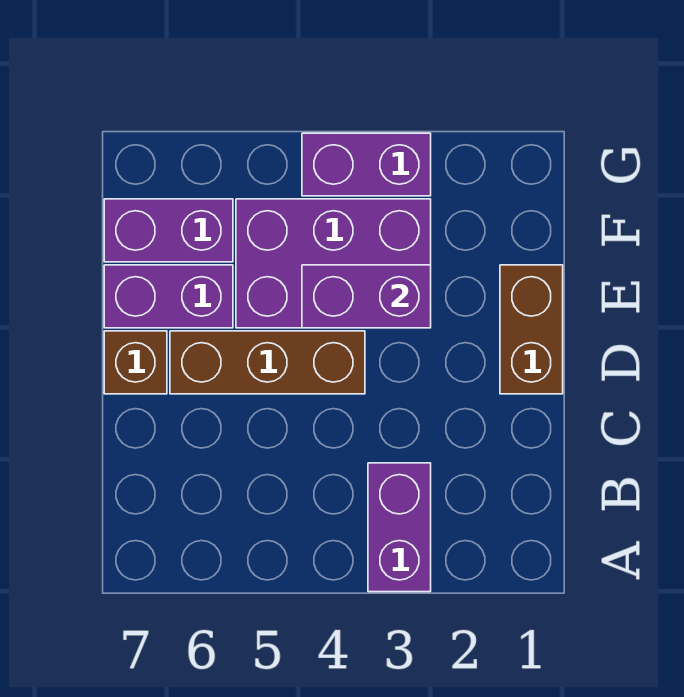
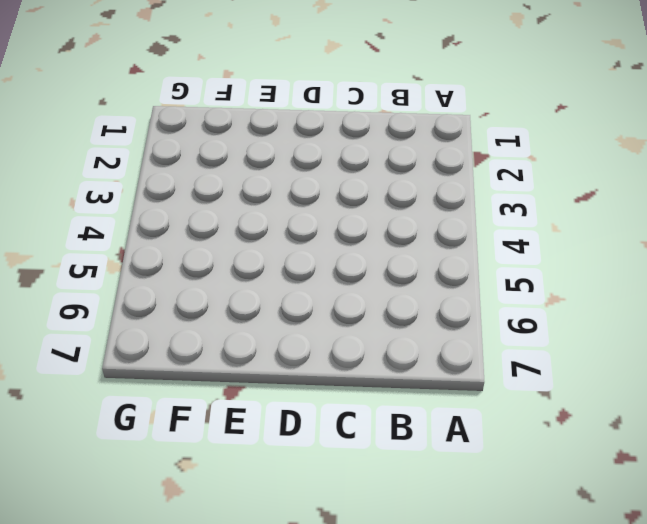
none -> purple 1x2 brick [368,463,431,592]
none -> brown 1x2 brick [500,265,563,394]

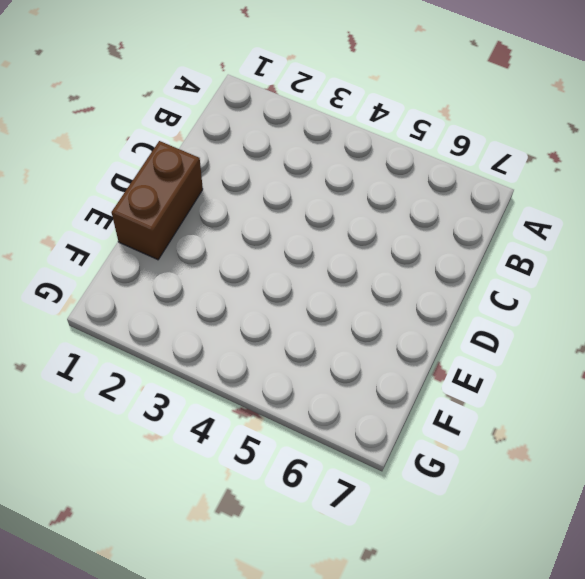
none -> purple 1x2 brick [368,463,431,592]
none -> brown 1x3 brick [170,331,365,394]

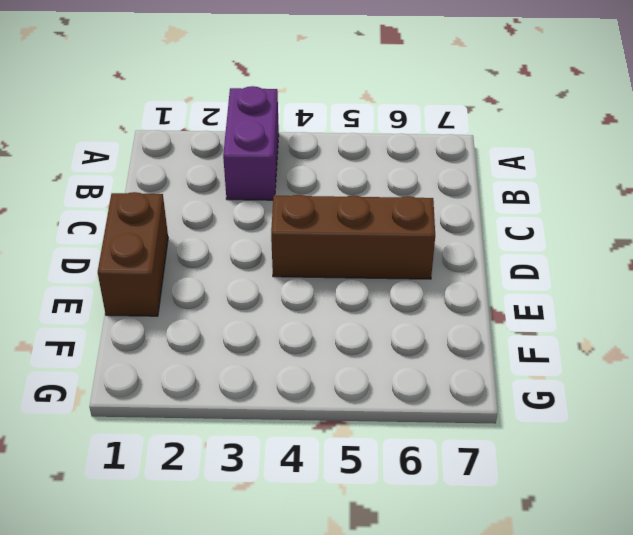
none -> brown 1x1 brick [104,331,167,394]
none -> purple 2x3 brick [236,199,431,328]

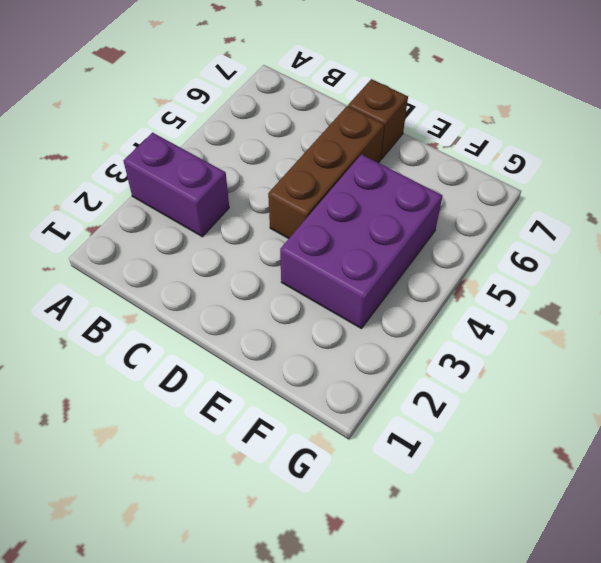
none -> brown 1x2 brick [500,265,563,394]
none -> purple 1x2 brick [104,265,233,328]

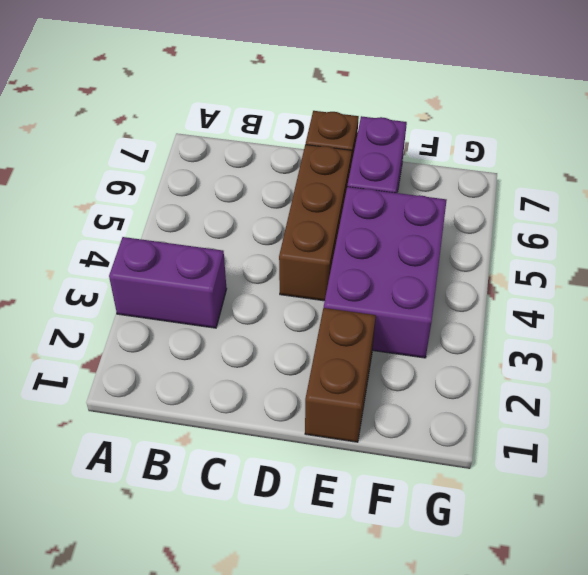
brown 1x2 brick [305,308,376,442] -> brown 1x2 brick turned to [500,265,563,394]
none -> purple 1x2 brick [104,199,233,262]
none -> purple 1x2 brick [302,133,431,196]

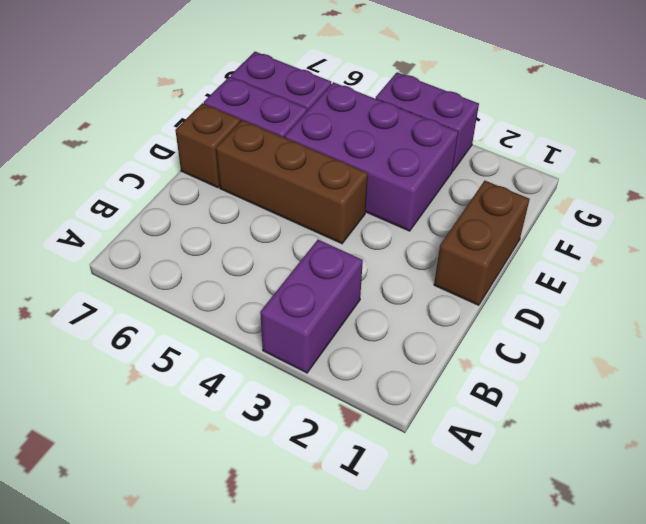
none -> purple 1x2 brick [302,265,431,328]

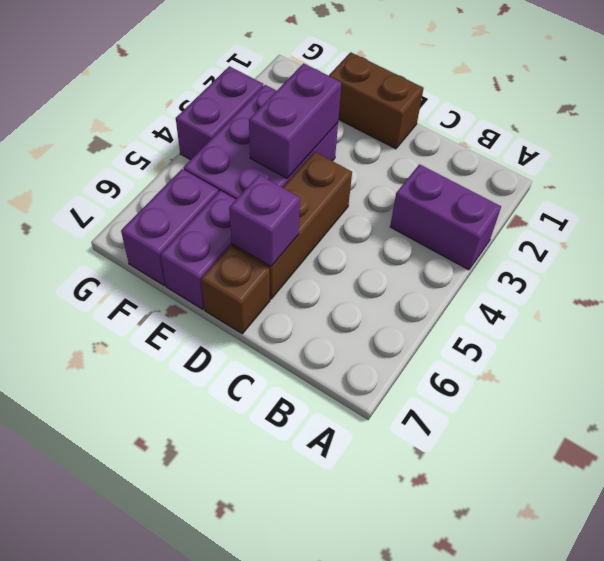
purple 1x1 brick [229,175,300,267] -> none

